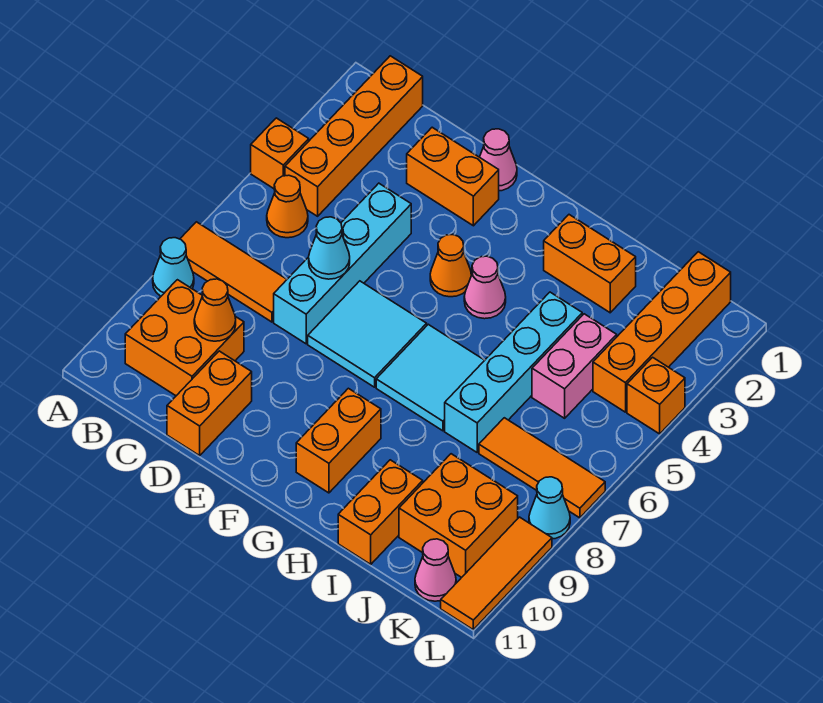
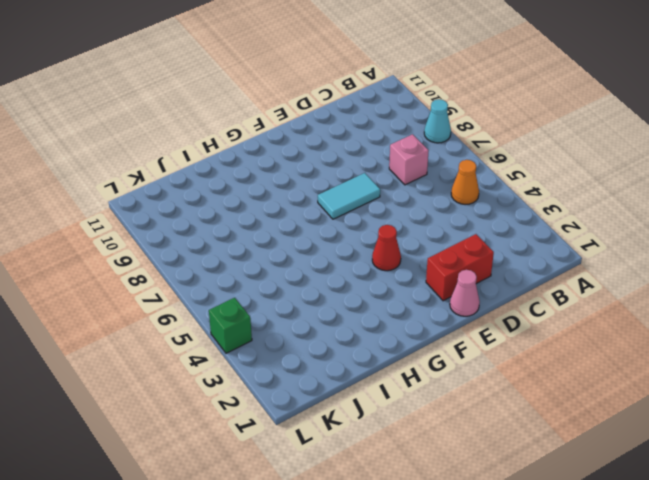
pink 1x1 brick [389,134,429,185] -> orange 1x3 tile [180,222,287,322]
red 1x2 brick [426,234,494,301] -> orange 1x2 brick [407,127,499,226]
cyan 1x2 tile [318,173,380,219] -> cyan 2x2 tile [308,281,427,387]
red 1x1 cone [372,225,401,271] -> orange 1x1 cone [430,235,471,297]
green 1x1 brick [209,298,252,353] -> orange 1x1 brick [627,357,685,434]
none -> orange 1x1 brick [251,118,309,189]
none -> orange 1x4 brick [285,56,423,216]
none -> orange 2x2 brick [125,280,244,396]

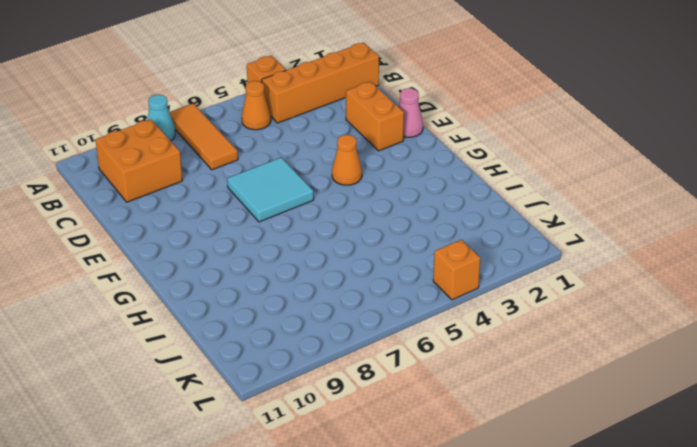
none -> cyan 1x4 brick [274,183,411,344]
none -> orange 1x2 brick [167,351,252,456]
none -> pink 1x1 cone [464,256,506,319]

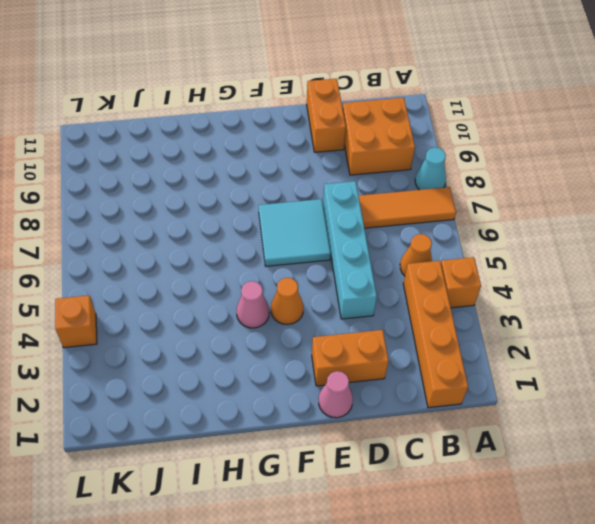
none -> cyan 2x2 tile [376,324,485,431]
none -> orange 1x2 brick [296,388,381,493]
none -> orange 1x2 brick [544,215,636,313]

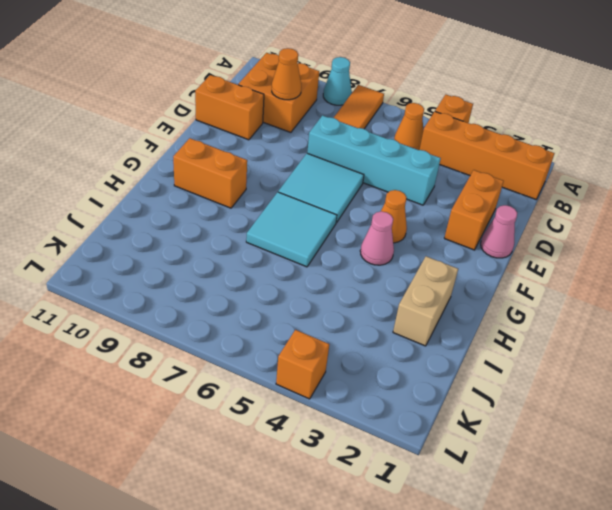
tan 1x2 brick [393,256,458,346] -> orange 1x2 brick [544,215,636,313]
none -> cyan 1x4 brick [445,292,582,452]
none -> orange 1x2 brick [338,460,423,564]
none -> pink 1x2 brick [532,314,617,418]

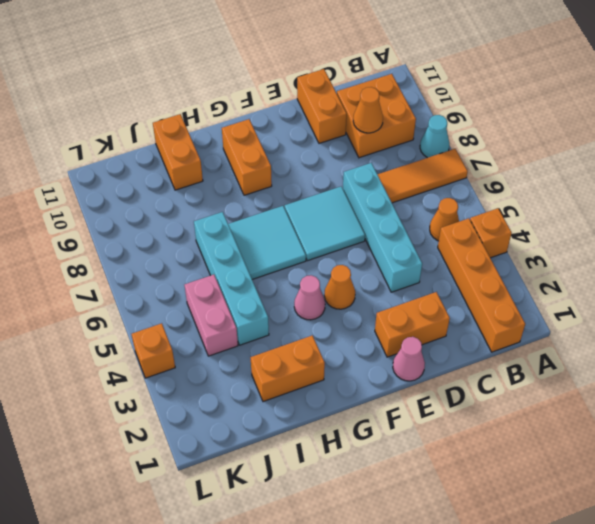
none -> orange 1x3 tile [479,418,605,518]
none -> orange 2x2 brick [399,454,518,577]
none -> orange 1x4 brick [593,252,731,412]

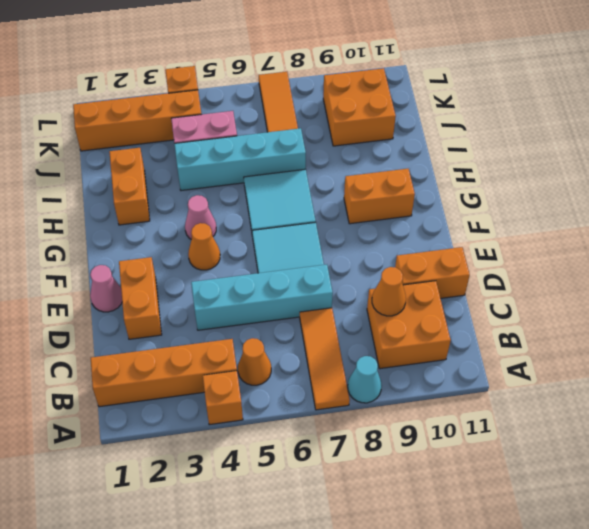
none -> orange 1x2 brick [338,460,423,564]
none -> pink 1x1 cone [415,539,456,601]
none -> cyan 1x1 cone [529,477,570,539]

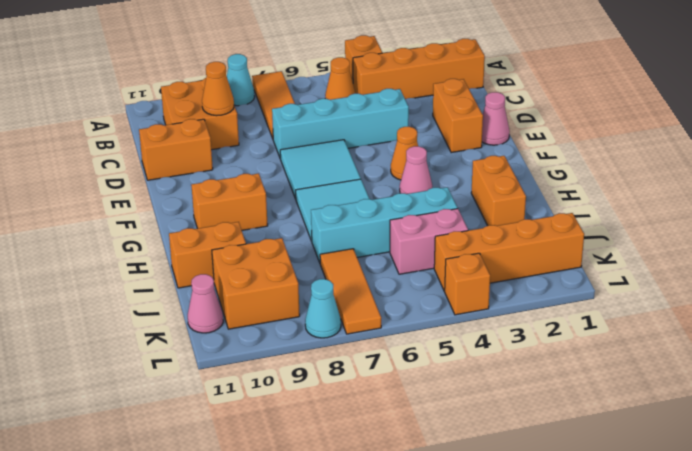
none -> orange 1x3 tile [441,517,552,629]
none -> cyan 1x1 cone [309,217,350,279]

